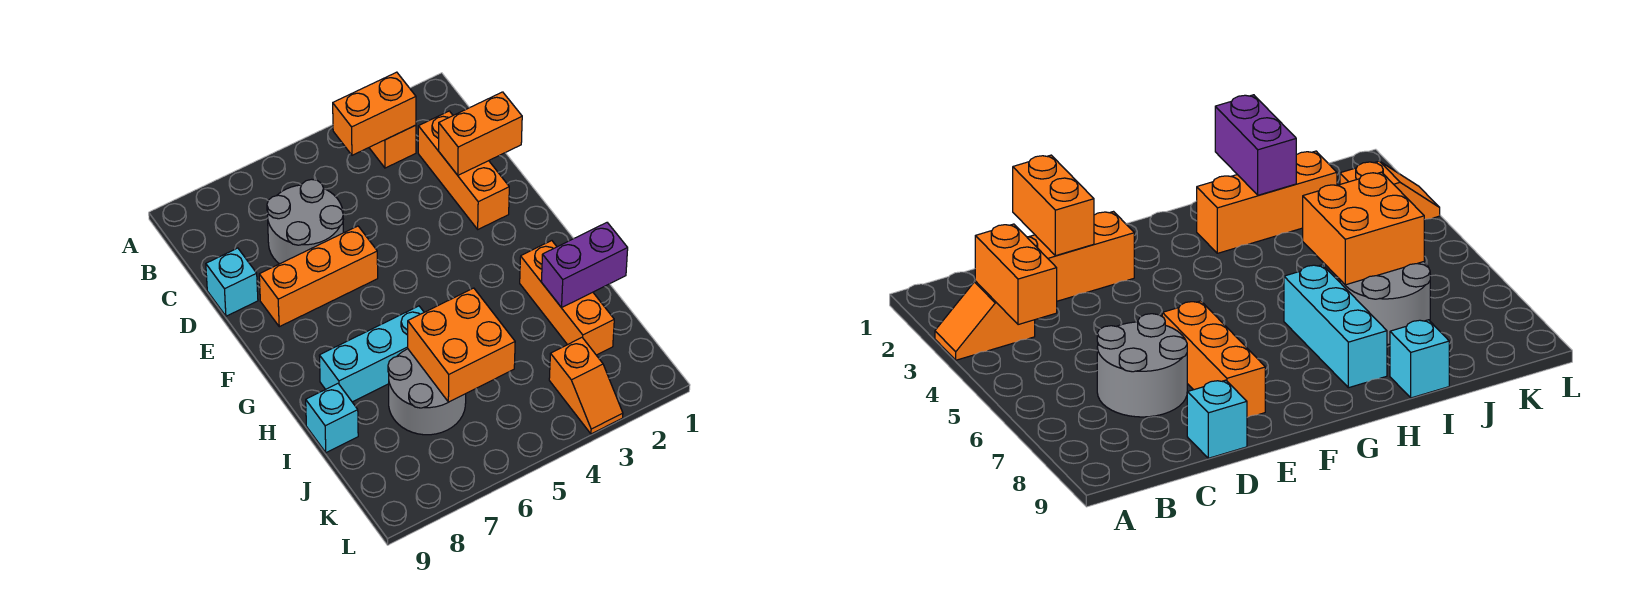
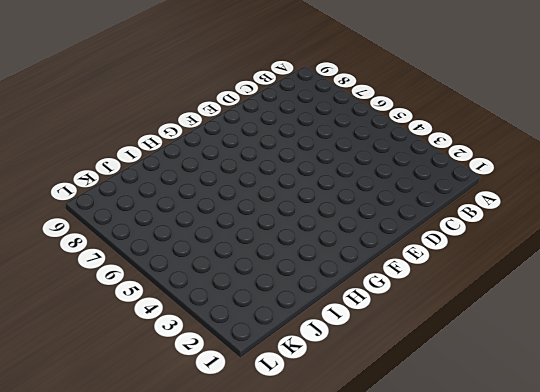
none -> orange 1x2 slope [369,125,416,168]
none -> orange 1x3 brick [418,111,509,229]
none -> grey 2x2 round brick [267,179,344,264]

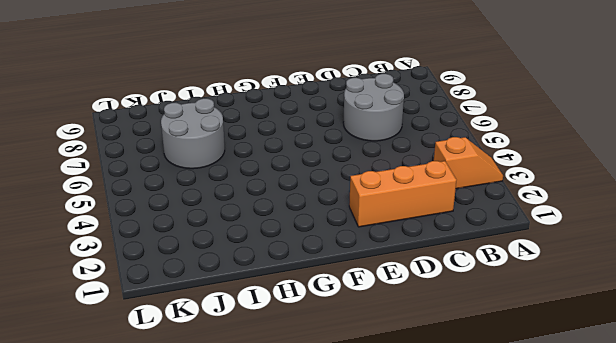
none -> cyan 1x1 brick [206,248,258,316]
none -> orange 1x3 brick [259,226,378,327]
none -> orange 1x3 brick [520,241,614,355]

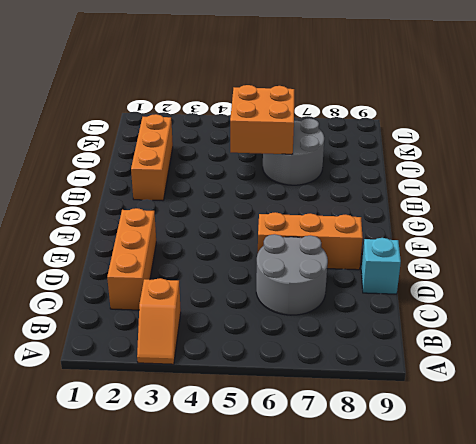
none -> cyan 1x3 brick [319,306,424,402]
none -> cyan 1x1 brick [306,384,358,453]
none -> orange 1x2 slope [549,338,623,434]

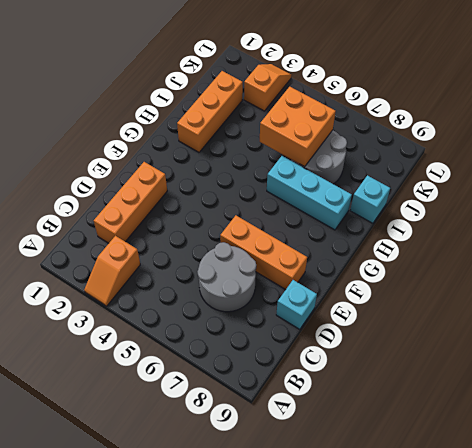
none -> orange 1x2 brick [333,72,416,155]
none -> orange 1x2 brick [439,92,522,175]
none -> purple 1x2 brick [541,223,628,308]

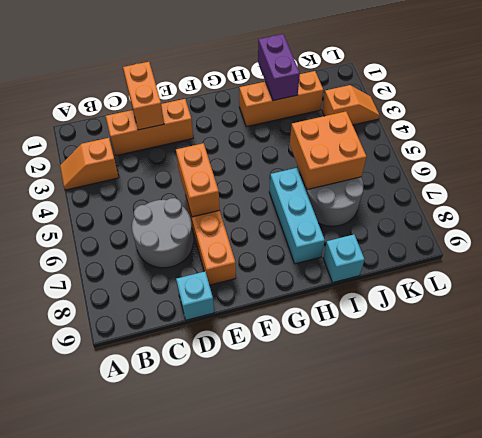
orange 1x2 brick [176,143,220,217] -> orange 1x2 brick moved to [333,72,416,155]

